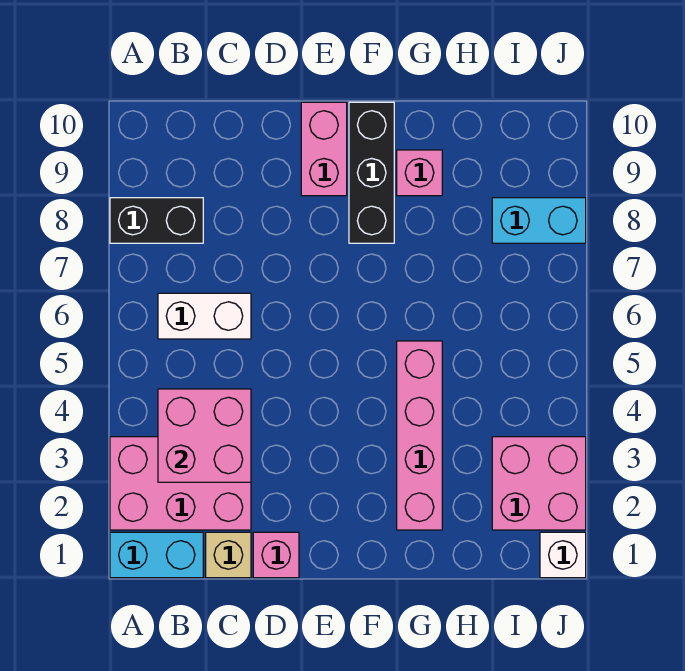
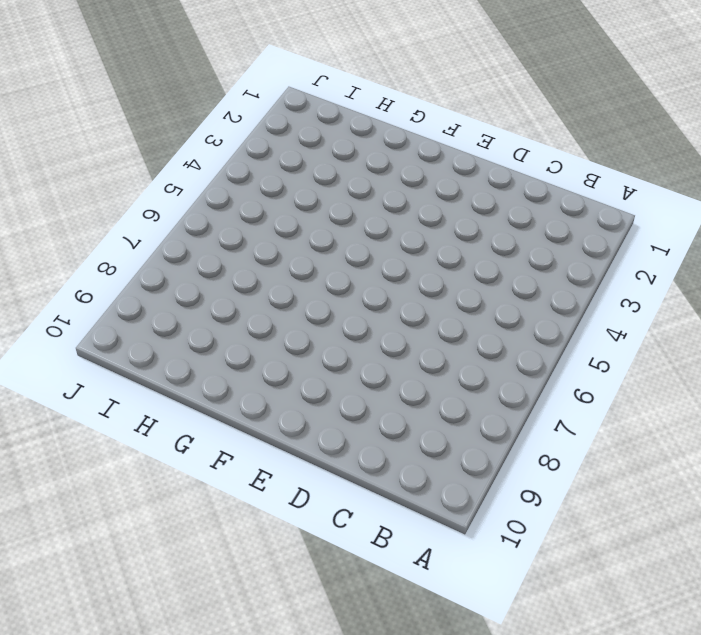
none -> cyan 1x2 brick [110,532,203,578]
none -> pink 2x3 brick [110,437,251,530]
none -> black 1x2 brick [110,198,203,243]

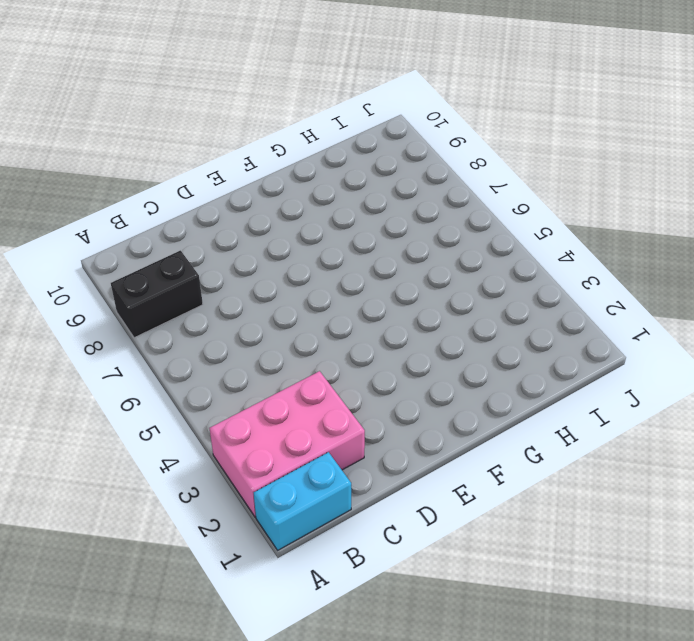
none -> white 1x2 brick [158,293,251,339]
none -> tan 1x1 brick [206,532,251,578]
none -> pink 1x1 brick [253,532,299,578]

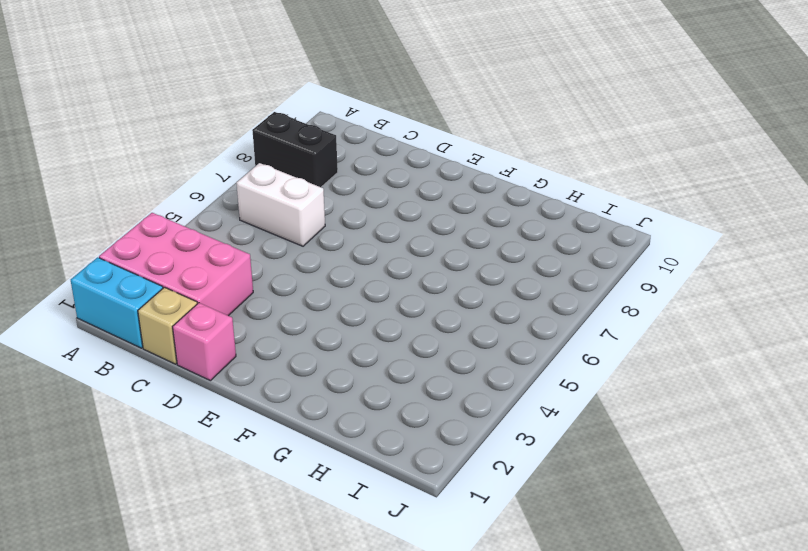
none -> pink 1x2 brick [301,102,347,196]
none -> black 1x3 brick [349,102,394,243]
none -> pink 1x4 brick [397,341,442,530]

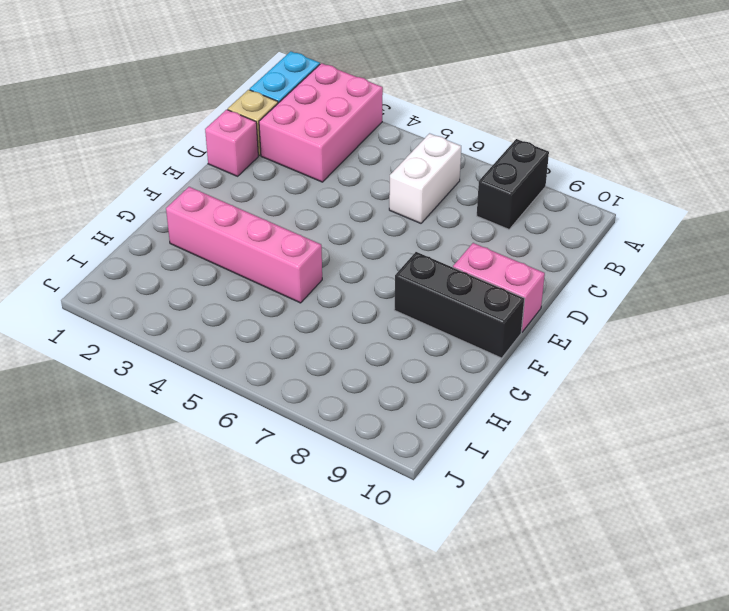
none -> pink 1x1 brick [397,150,442,196]
none -> pink 2x2 brick [492,437,586,530]
none -> cyan 1x2 brick [492,198,586,243]

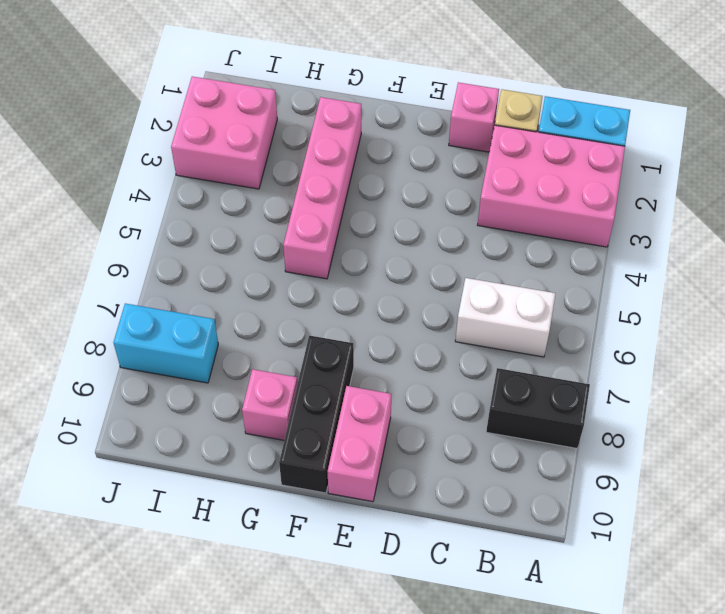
none -> white 1x1 brick [540,532,586,578]
none -> pink 2x2 brick [158,389,251,482]

